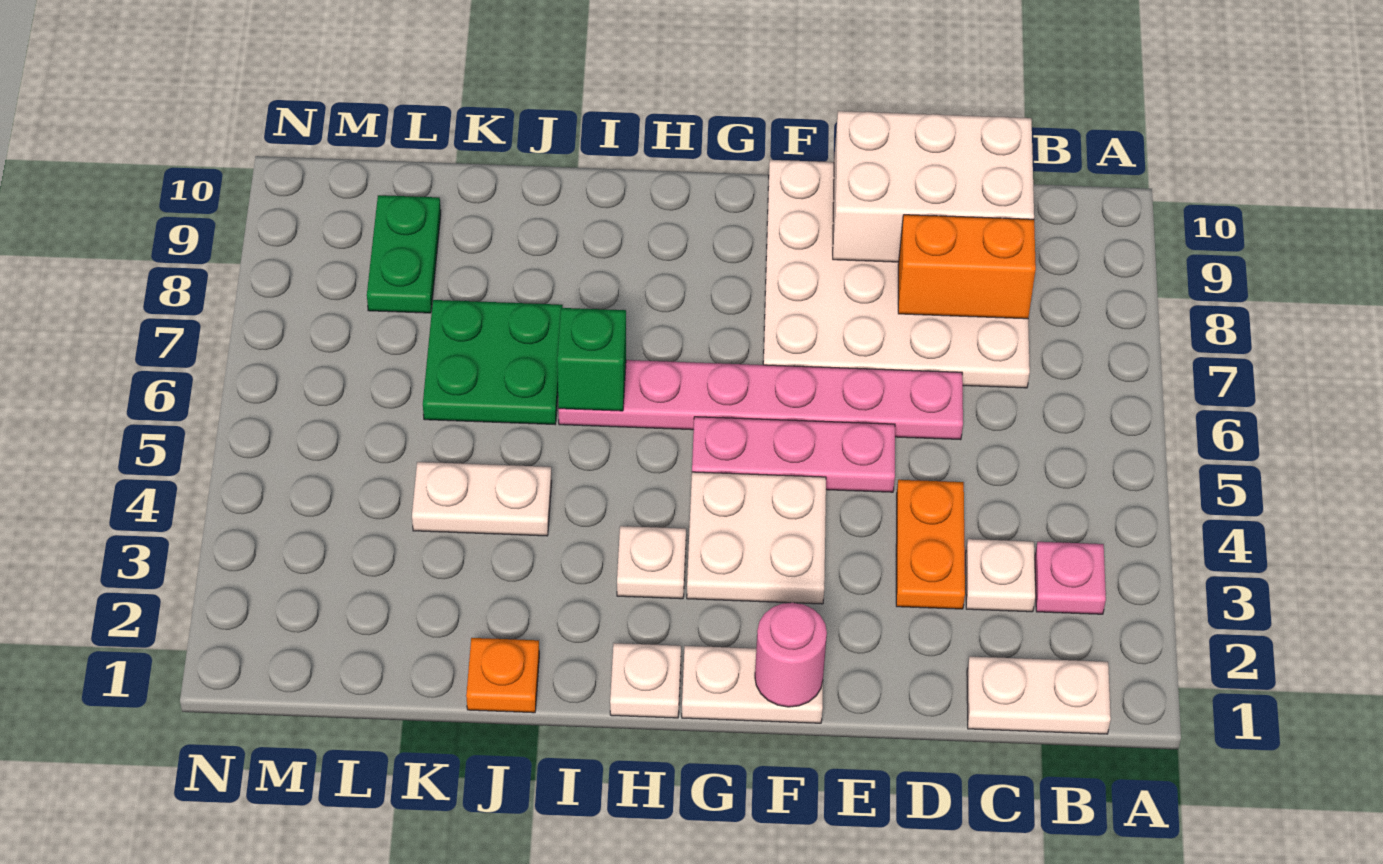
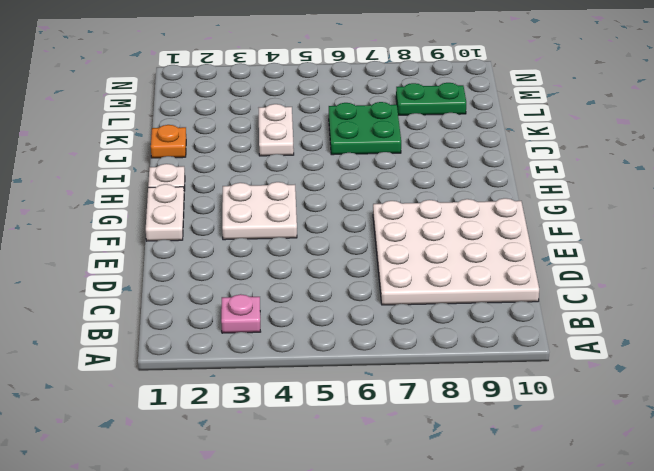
none -> white 1x2 plate [967,657,1111,734]
none -> white 1x1 plate [966,539,1035,612]
none -> orange 1x2 plate [896,480,965,609]

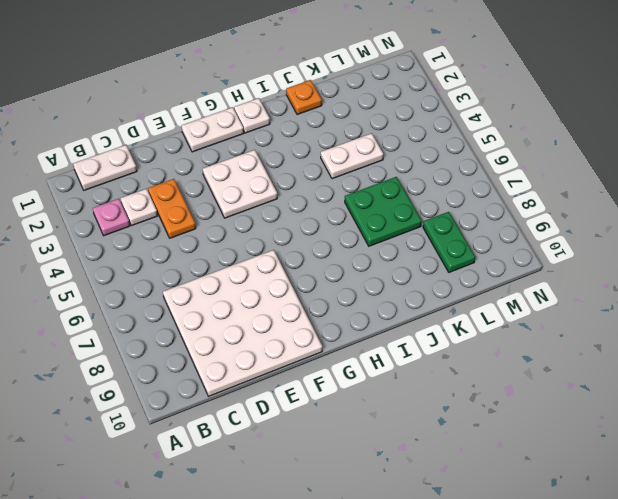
none -> pink 1x6 plate [558,360,963,440]
none -> pink 1x3 plate [692,417,895,492]
none -> white 1x1 plate [617,526,686,599]

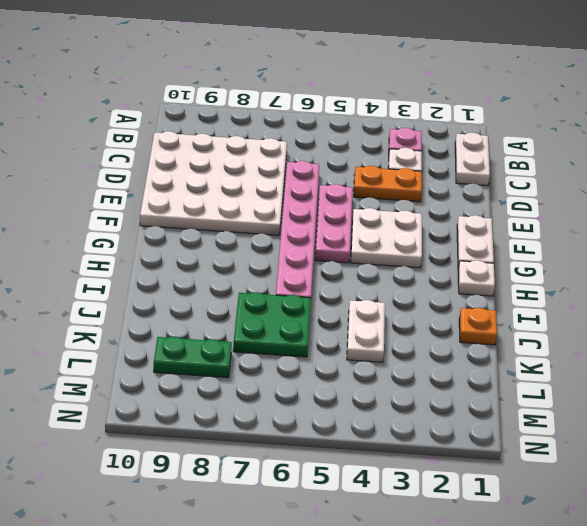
none -> white 1x1 plate [617,526,686,599]
none -> orange 1x2 brick [898,215,1036,319]
none -> white 2x3 brick [833,111,1034,262]

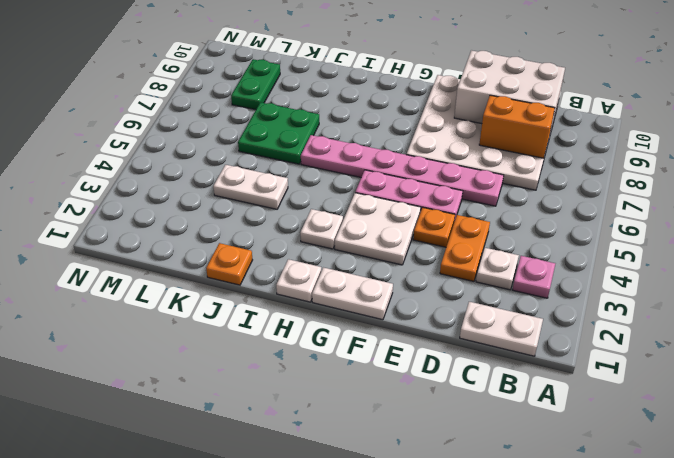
orange 1x1 plate [413,208,455,247] -> none
none -> pink 1x1 round brick [755,603,827,707]
none -> green 1x1 brick [557,308,626,411]

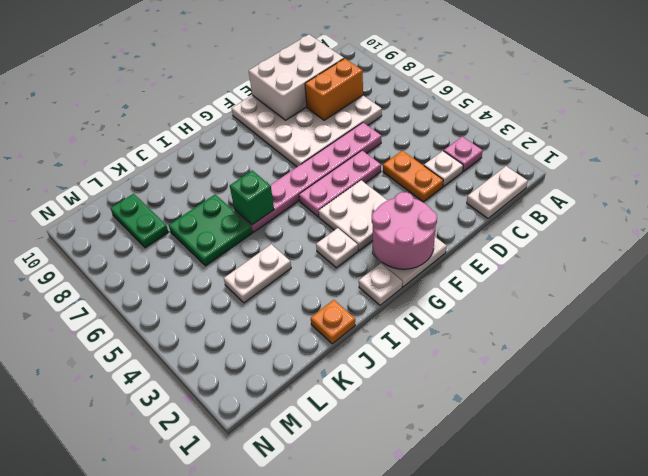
pink 2x2 round brick [372,192,437,269] -> pink 1x1 round brick [755,603,827,707]

